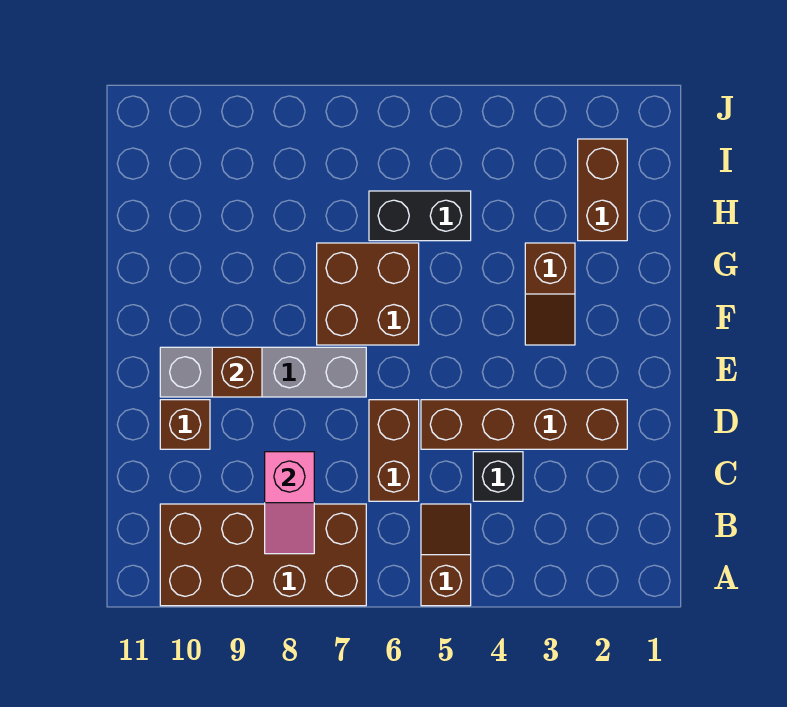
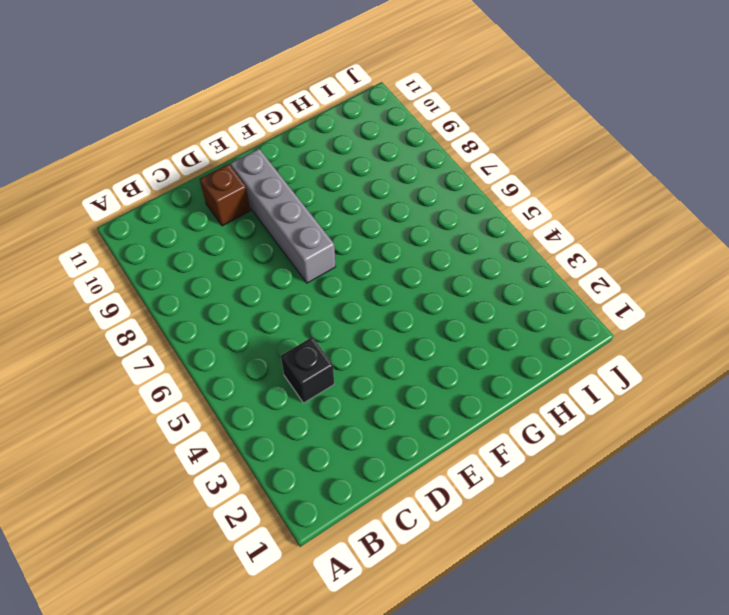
none -> brown 1x2 slope [421,504,471,606]
none -> brown 2x4 brick [160,504,366,606]
none -> brown 1x2 brick [369,400,419,501]

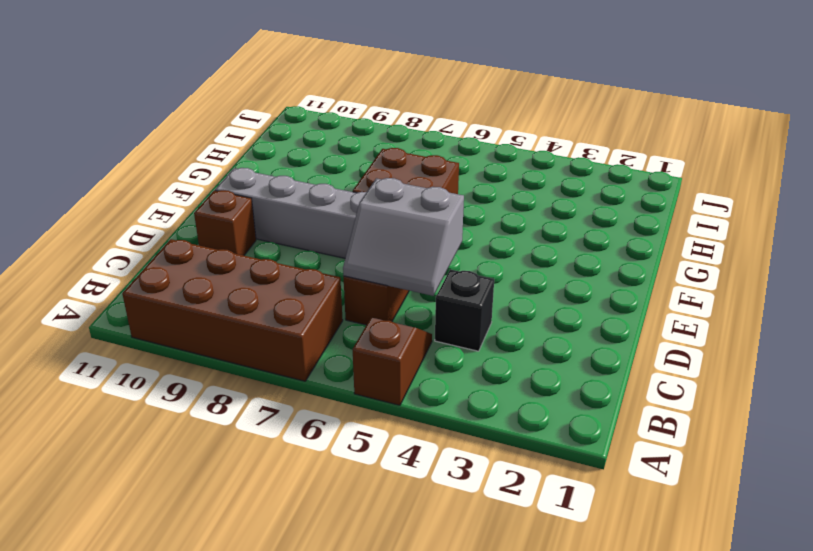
grey 2x2 slope [343,178,464,296] -> none
none -> brown 1x4 brick [421,400,627,449]
none -> brown 1x2 slope [525,243,575,345]
none -> brown 1x2 brick [578,139,627,241]

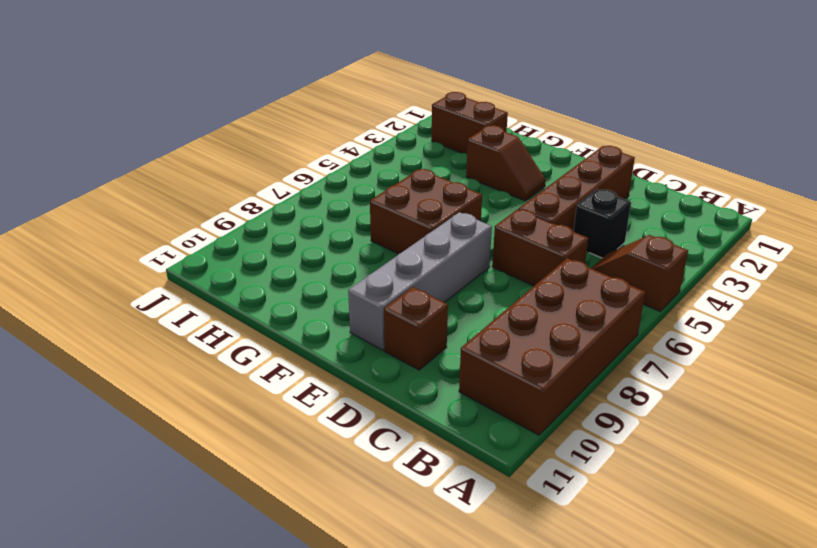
none -> black 1x2 brick [369,191,471,241]
none -> pink 1x2 slope [265,452,314,554]
none -> brown 1x1 brick [212,347,262,397]

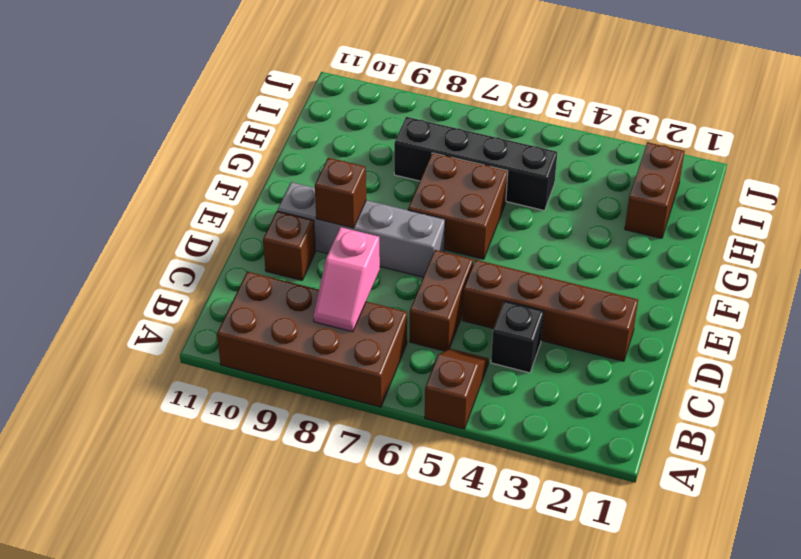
black 1x4 brick [394,117,557,211] -> black 1x2 brick [369,191,471,241]
none -> brown 1x2 slope [525,243,575,345]

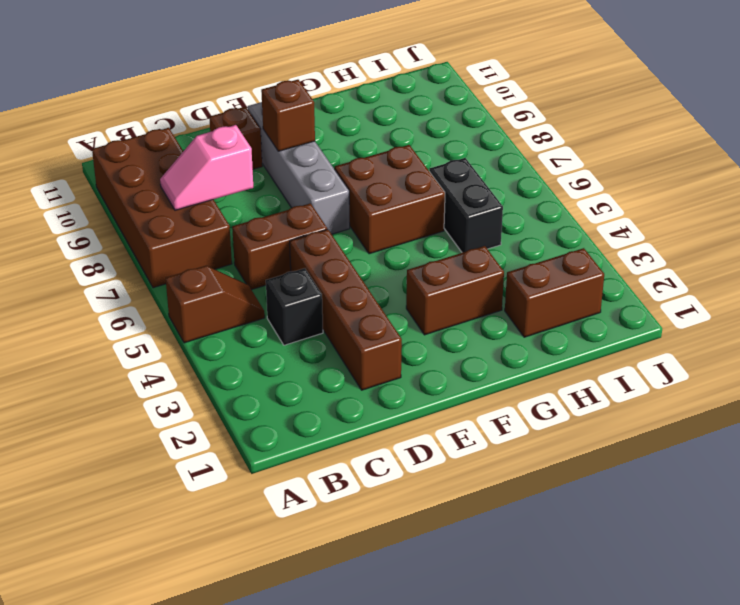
brown 1x2 brick [406,246,504,335] -> brown 1x2 slope [525,243,575,345]

